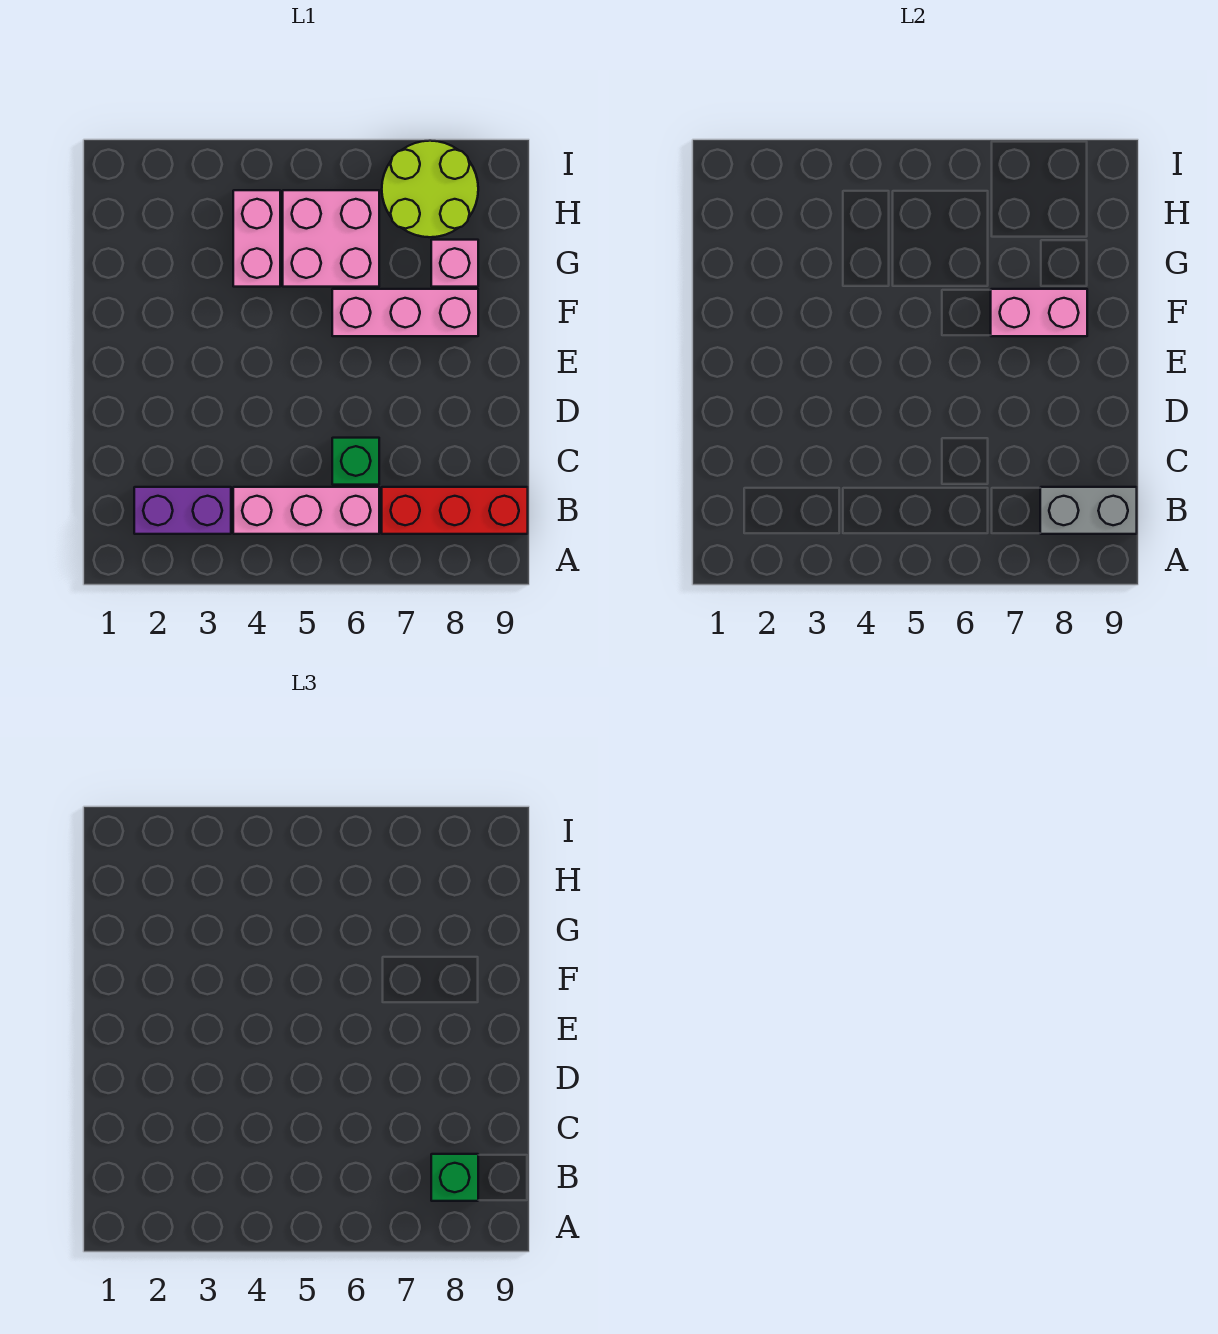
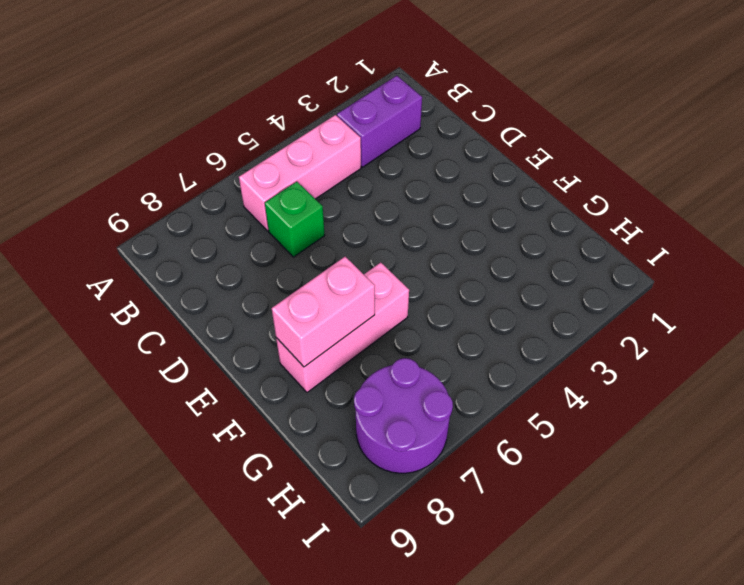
purple 2x2 round brick [354,358,453,473] -> lime 2x2 round brick [382,141,478,237]
none -> red 1x3 brick [382,487,528,534]
none -> pink 1x2 brick [233,190,280,287]
none -> pink 2x2 brick [283,190,379,287]

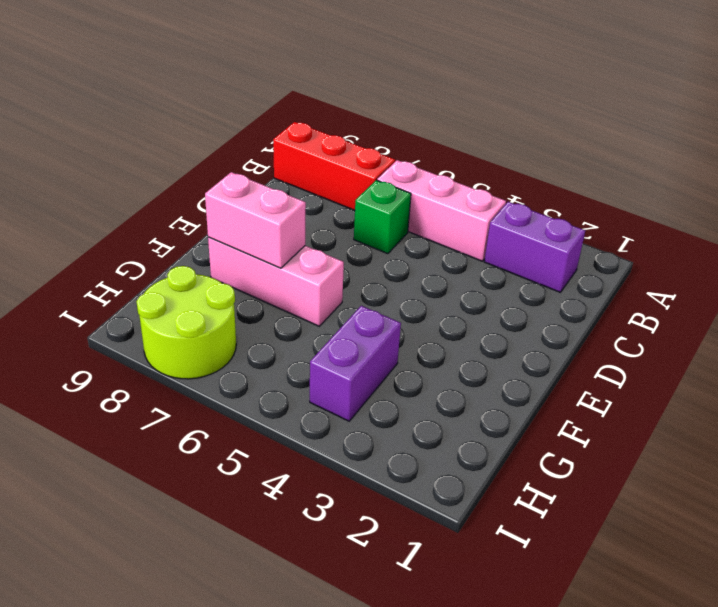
purple 1x2 brick [310,306,401,421] -> pink 1x2 brick [233,190,280,287]
none -> pink 2x2 brick [283,190,379,287]
none -> pink 1x1 brick [431,240,478,287]
none -> grey 1x2 brick [1040,487,1137,534]

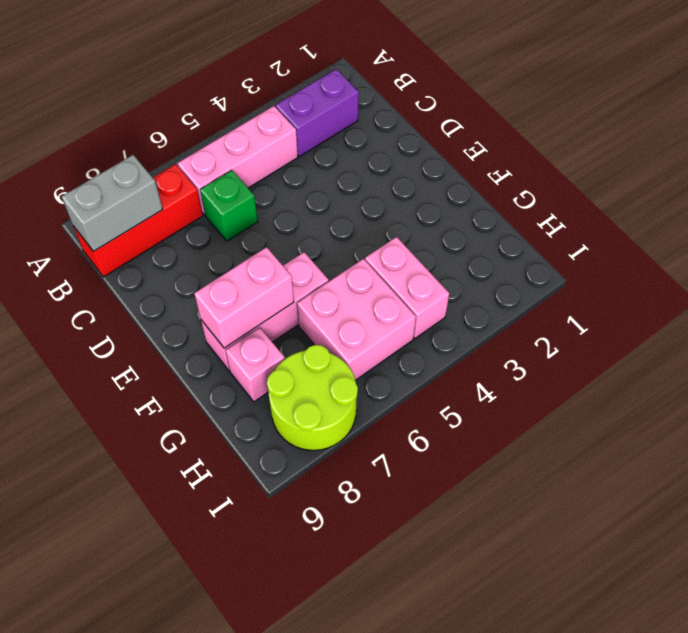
none -> green 1x1 brick [431,1154,478,1201]

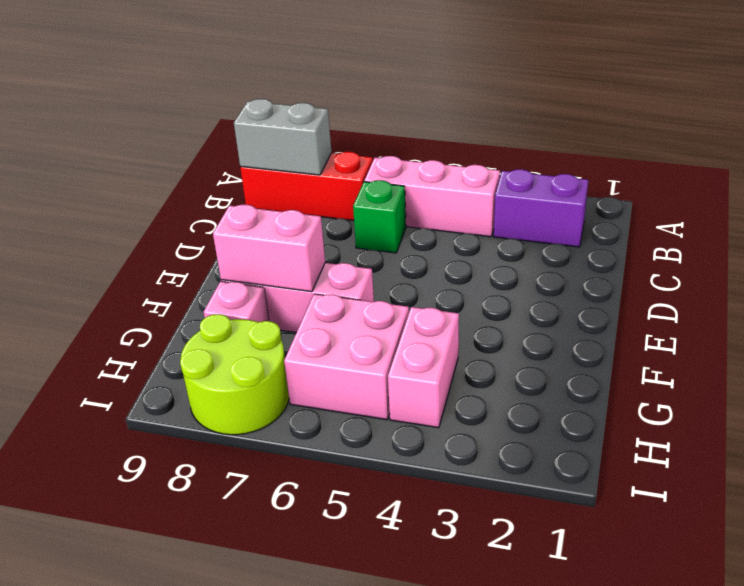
none -> green 1x1 brick [431,1154,478,1201]

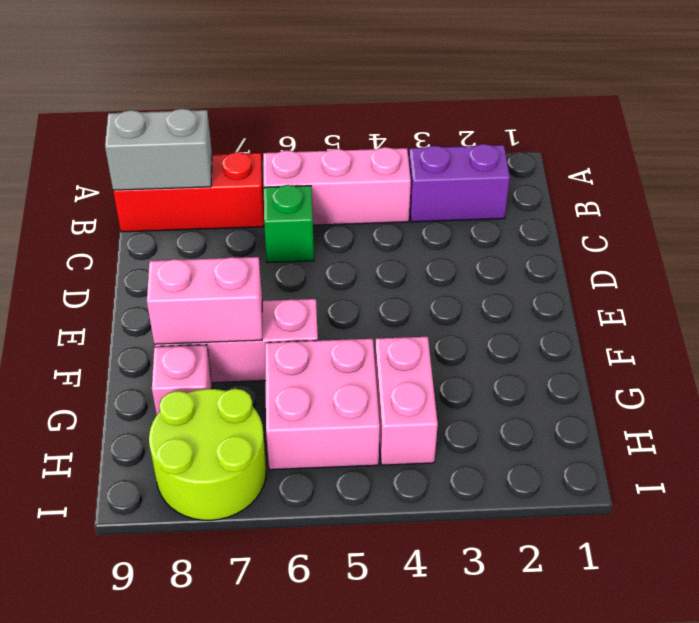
none -> green 1x1 brick [431,1154,478,1201]

